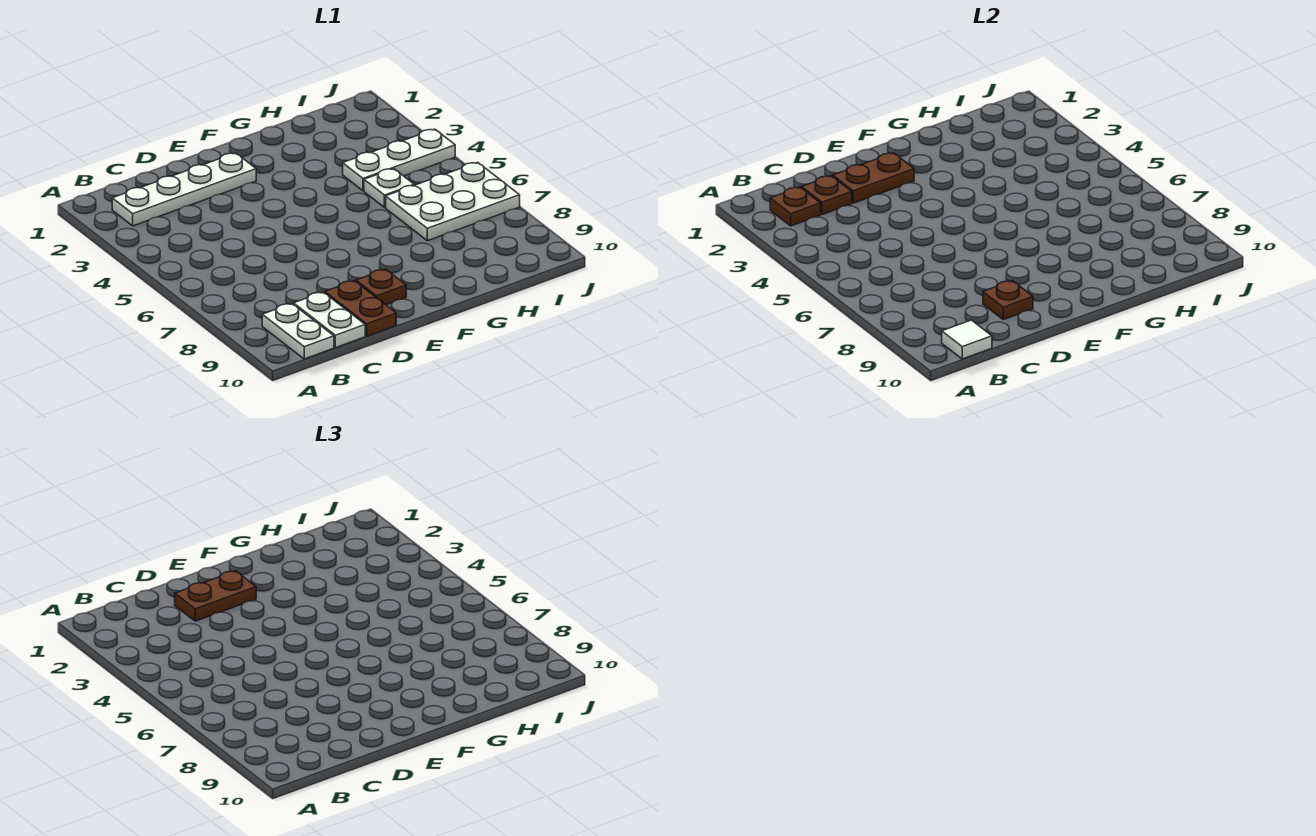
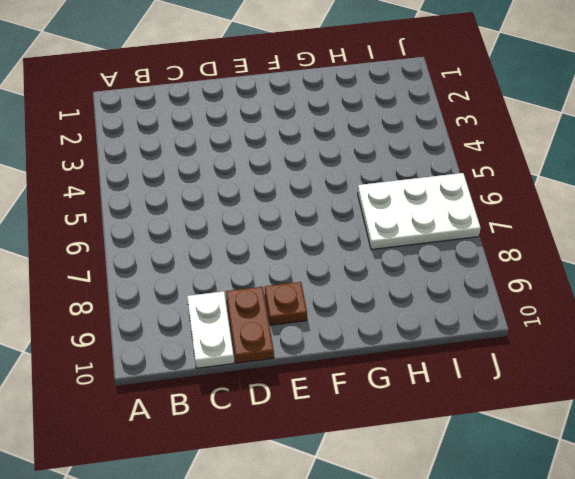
none -> white 1x4 plate [112,153,256,226]
none -> white 1x2 plate [262,304,334,359]
none -> white 1x3 plate [343,129,455,191]

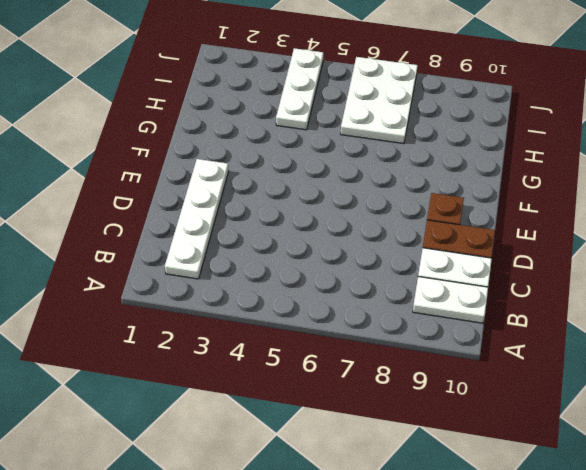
none -> white 1x1 plate [364,169,414,207]
none -> brown 1x1 plate [770,187,820,226]
none -> white 1x1 tile [942,320,992,359]

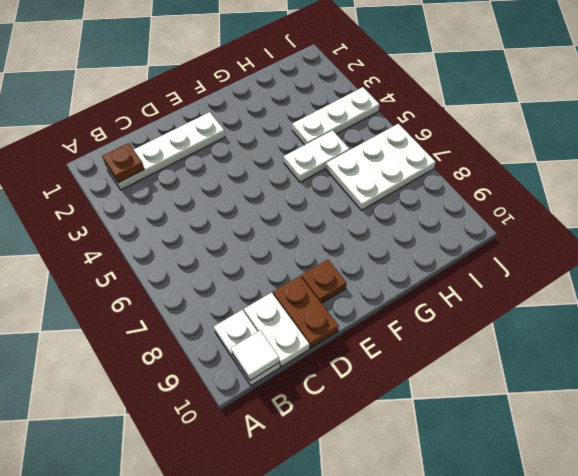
white 1x2 plate [284,130,349,182] -> white 1x1 plate [364,169,414,207]
none -> brown 1x1 plate [802,176,852,215]
none -> brown 1x2 plate [833,153,914,203]
none -> brown 1x1 plate [983,281,1033,320]

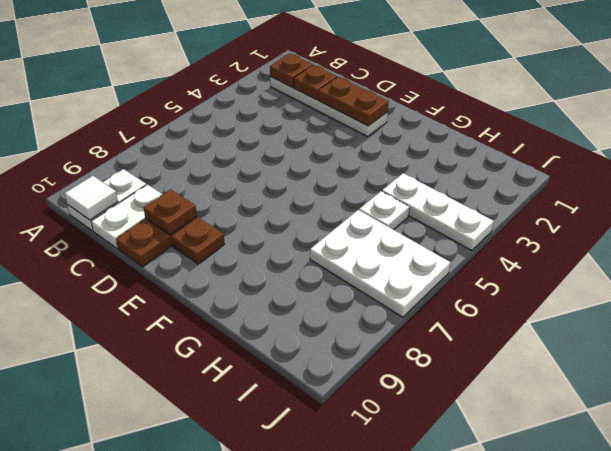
none -> brown 1x2 plate [175,571,256,621]

